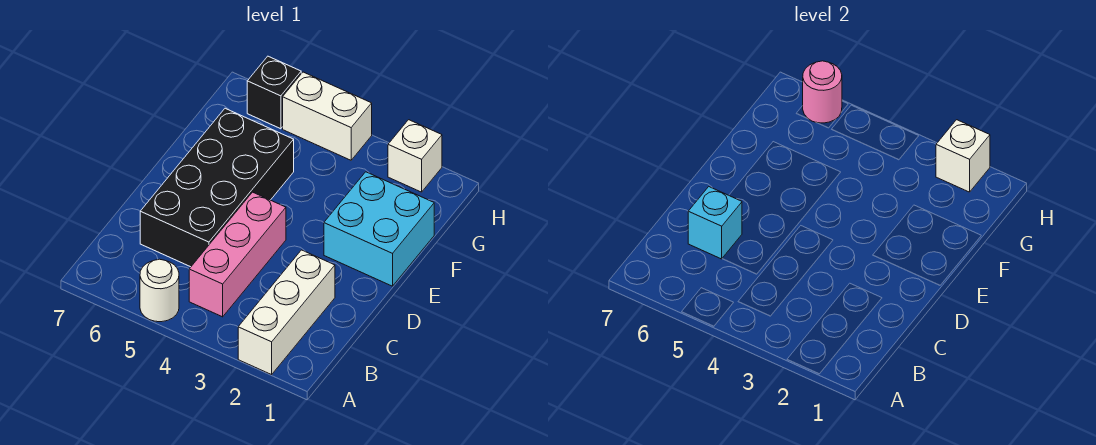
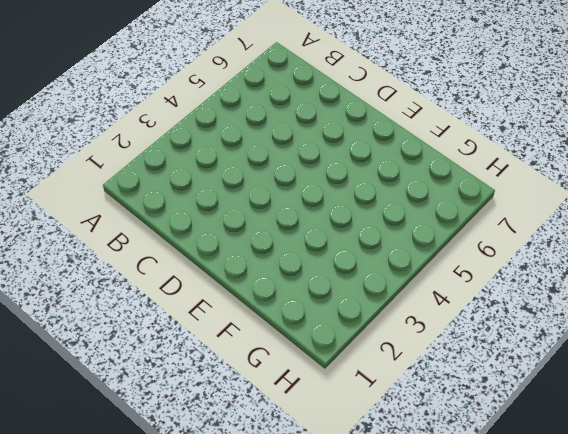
none -> white 1x3 brick [238,250,335,375]
none -> white 1x1 round brick [140,259,179,322]

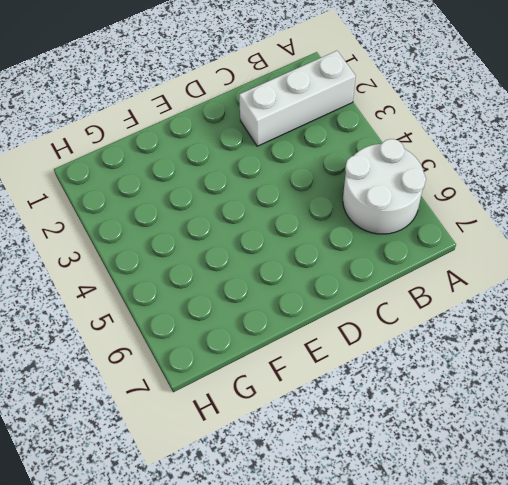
white 2x2 round brick [343,139,426,234] -> white 1x1 round brick [140,259,179,322]
none -> pink 1x3 brick [189,192,286,317]
none -> black 2x4 brick [140,108,294,267]

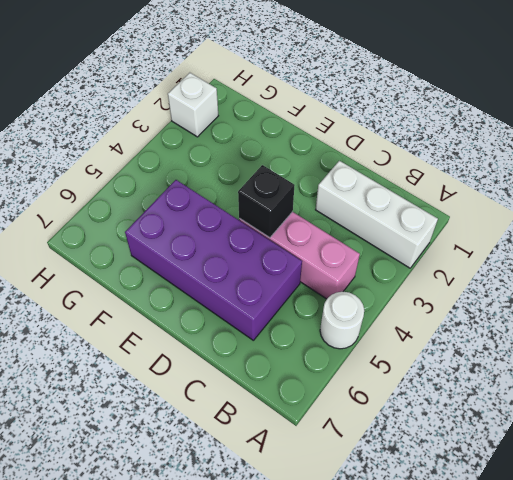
purple 2x4 brick [125,180,302,341] -> black 2x4 brick [140,108,294,267]
black 1x1 brick [238,165,295,238] -> black 1x1 brick moved to [247,56,301,129]
none -> cyan 2x2 brick [324,172,434,286]
none -> white 1x2 brick [283,72,372,160]

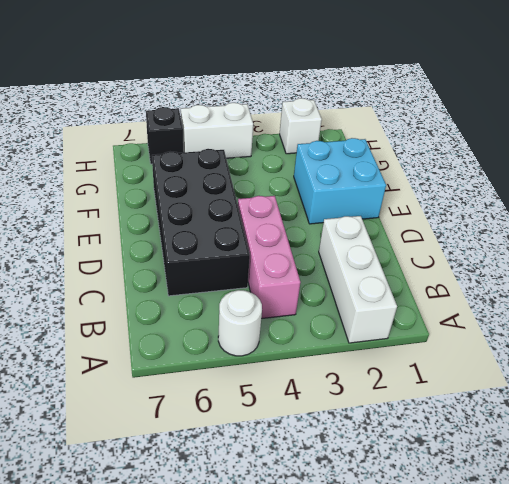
none -> cyan 1x1 brick [688,187,742,259]
none -> white 1x1 brick [936,120,990,192]

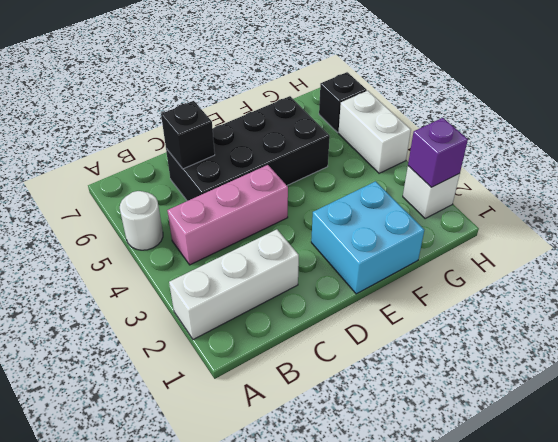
black 1x1 brick [161,101,215,169] -> cyan 1x1 brick [688,187,742,259]
purple 1x1 brick [408,118,468,187] -> white 1x1 brick [936,120,990,192]
none -> pink 1x1 round brick [803,61,842,123]

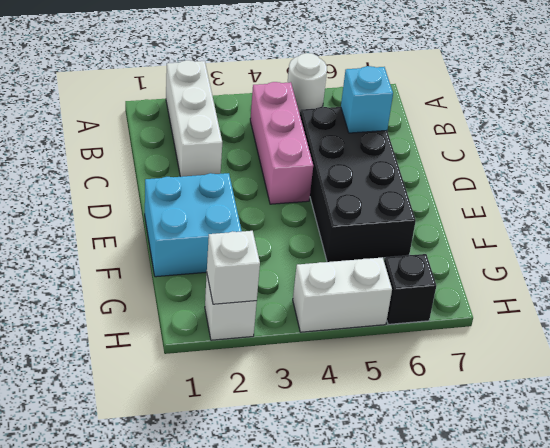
none -> pink 1x1 round brick [803,61,842,123]

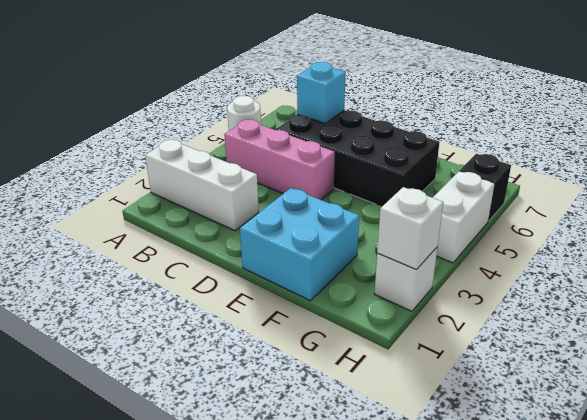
none -> pink 1x1 round brick [803,61,842,123]

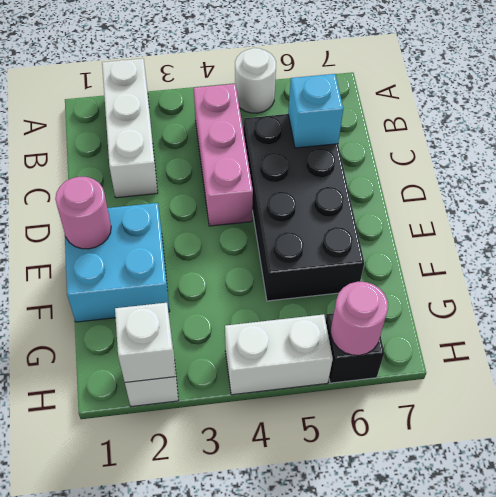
pink 1x1 round brick [55,177,111,249] -> none

